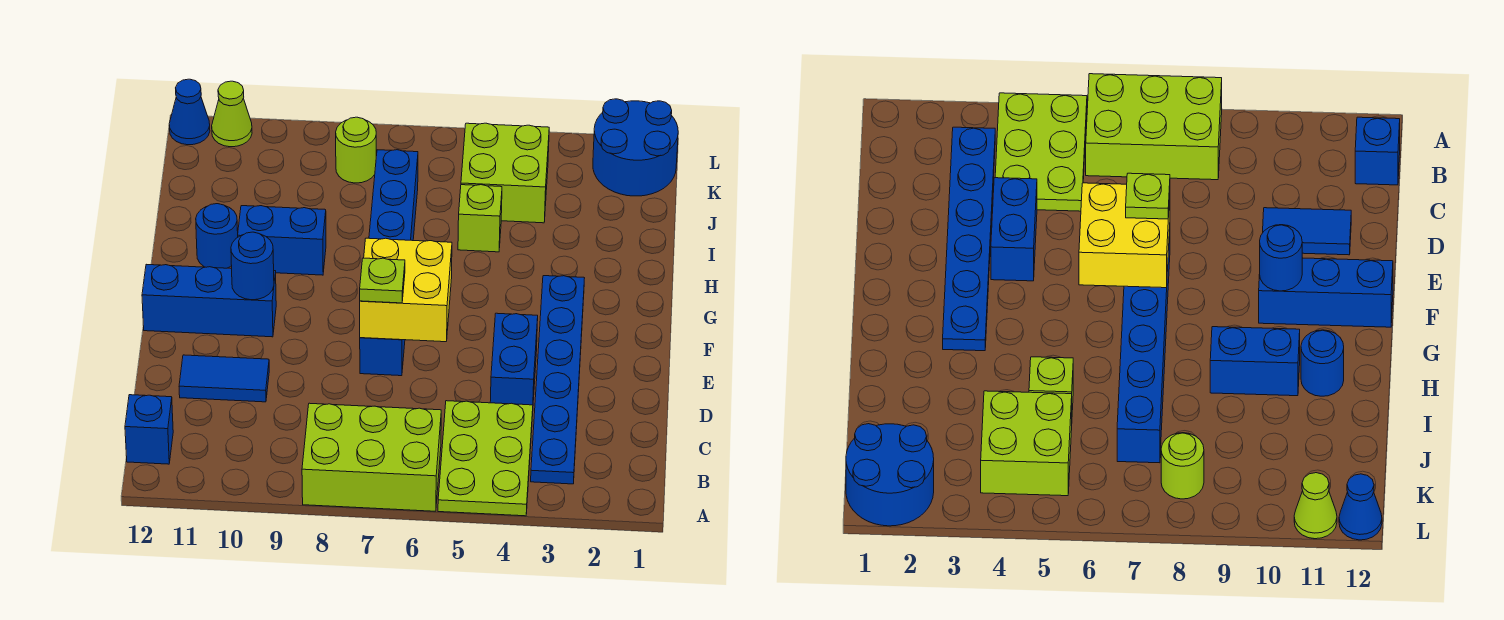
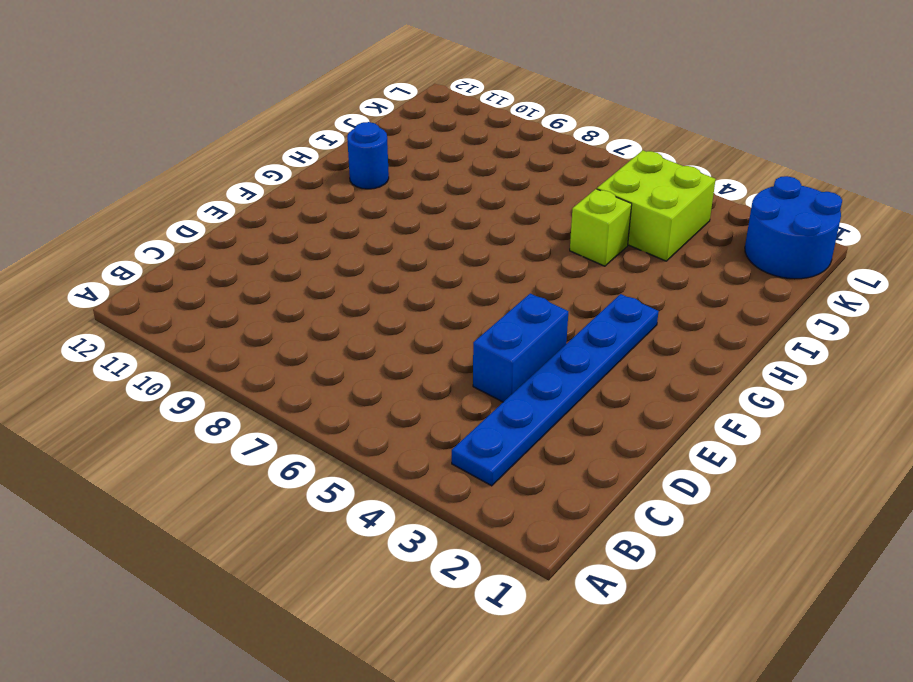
none -> lime 2x3 plate [438,401,533,516]
none -> lime 2x3 brick [302,403,441,511]
none -> blue 1x1 brick [125,395,173,464]

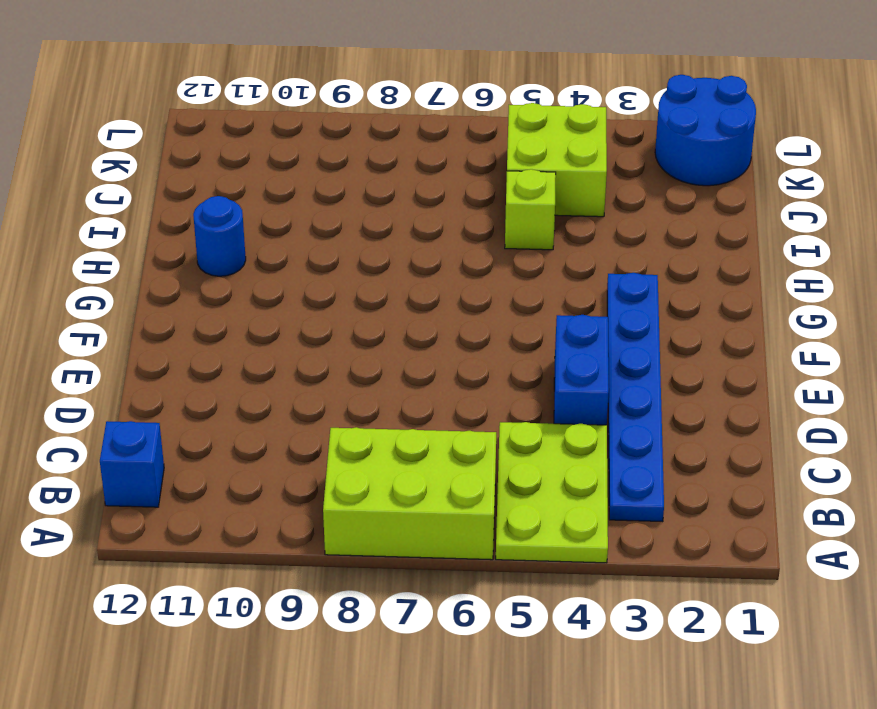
none -> blue 1x2 tile [179,355,269,402]
none -> blue 1x6 brick [360,150,418,376]
none -> blue 1x3 brick [142,264,276,337]

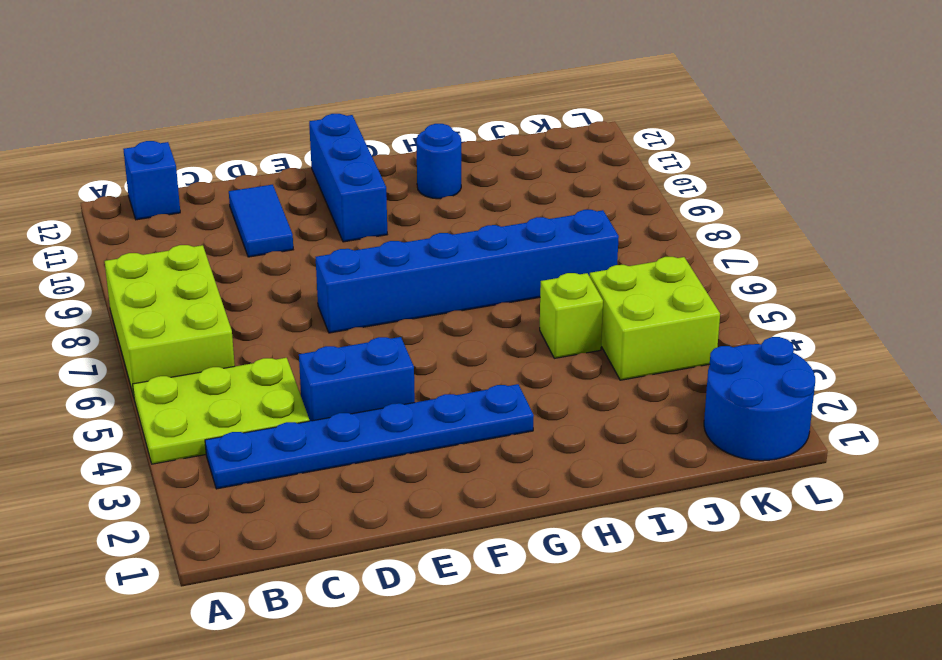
none -> blue 1x2 brick [238,206,326,275]
none -> lime 1x1 round brick [336,117,376,183]
none -> lime 1x1 cone [212,81,252,147]

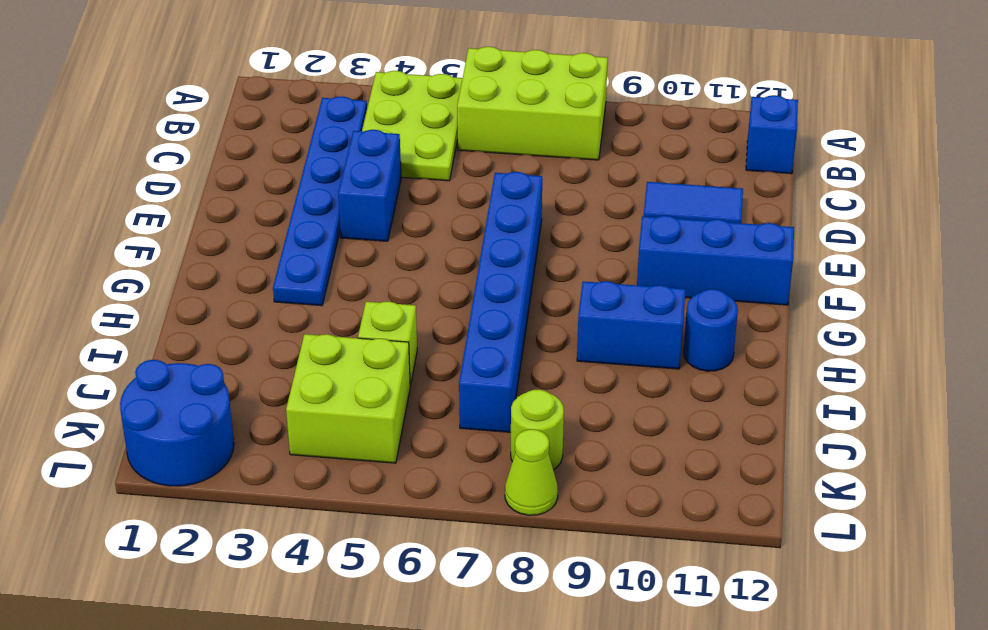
lime 1x1 cone [505,429,558,515] -> lime 1x1 cone moved to [212,81,252,147]
none -> blue 1x1 cone [169,79,210,145]
none -> yellow 2x2 brick [360,238,452,342]
none -> blue 1x1 round brick [231,232,274,300]

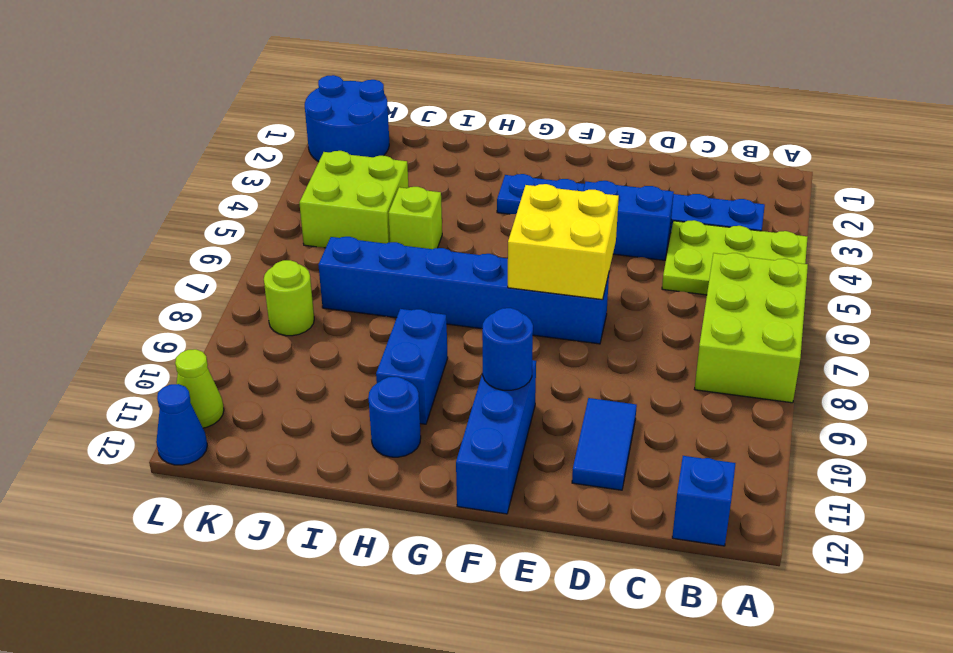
none -> lime 1x1 plate [360,258,405,303]

